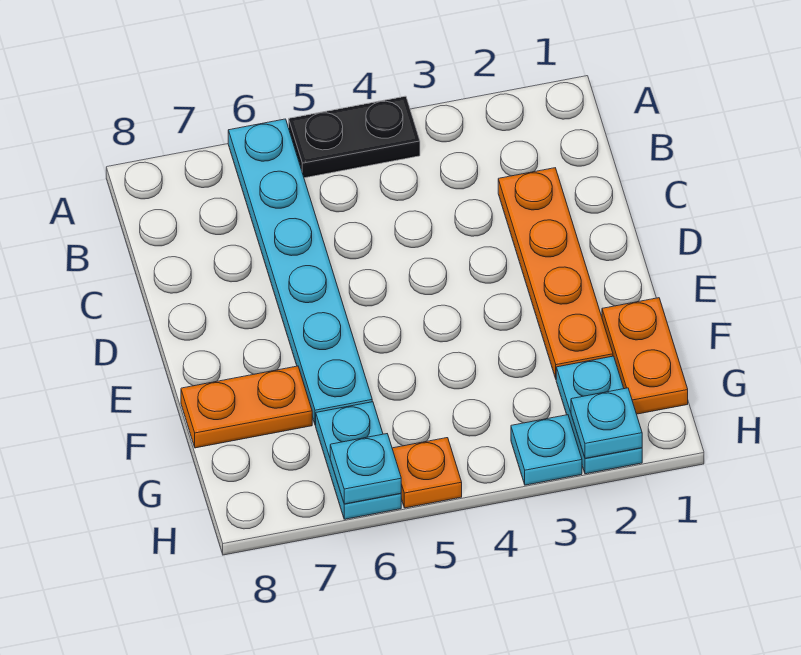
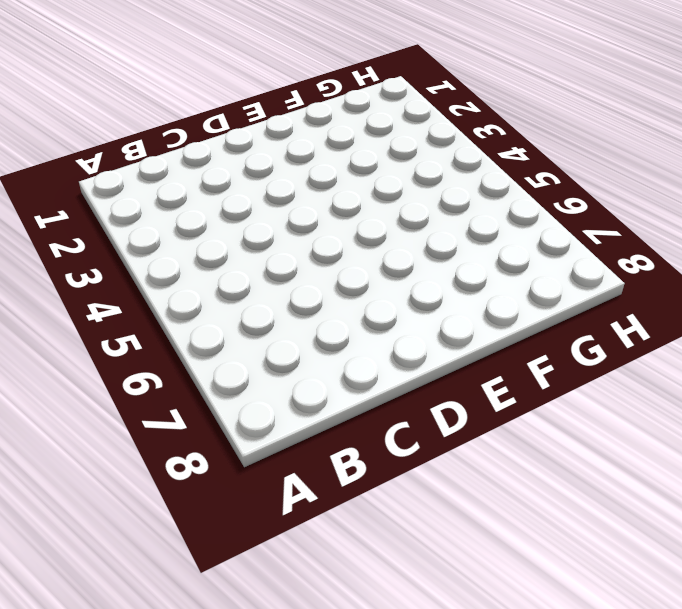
none -> black 1x2 plate [289,96,420,178]
none -> cyan 1x6 plate [228,119,372,425]

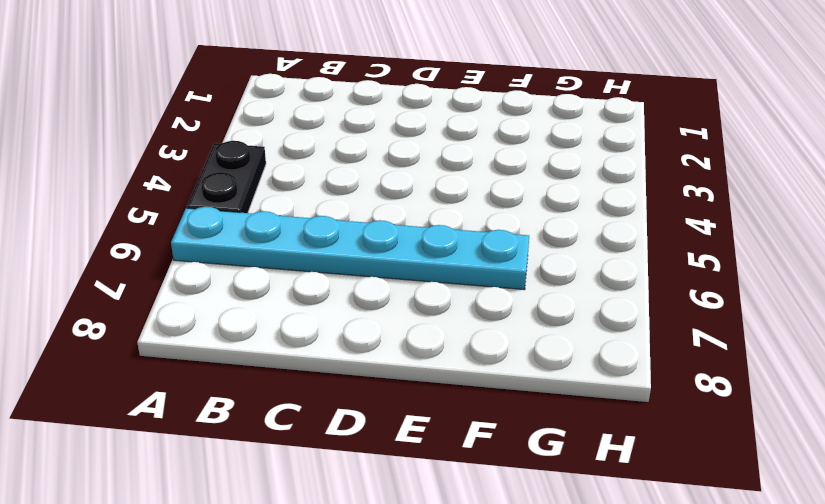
none -> orange 1x4 plate [498,168,613,378]
none -> orange 1x2 plate [602,298,688,414]

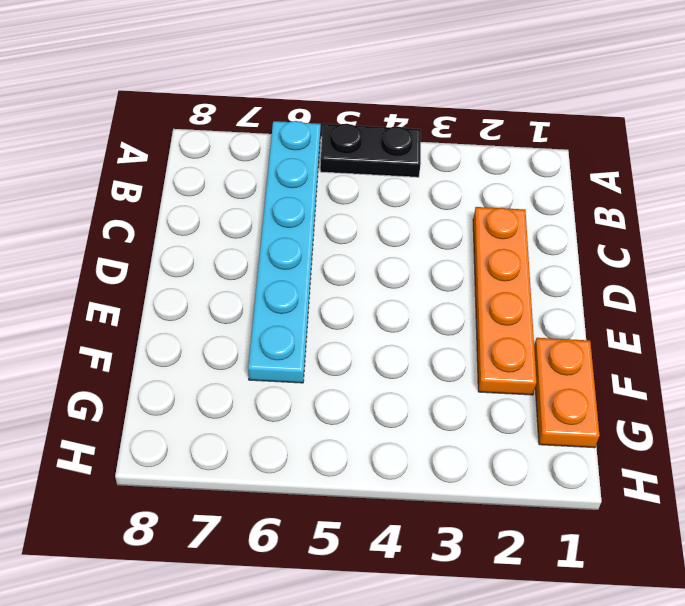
none -> orange 1x2 plate [181,366,312,448]
none -> cyan 1x2 plate [556,356,642,474]

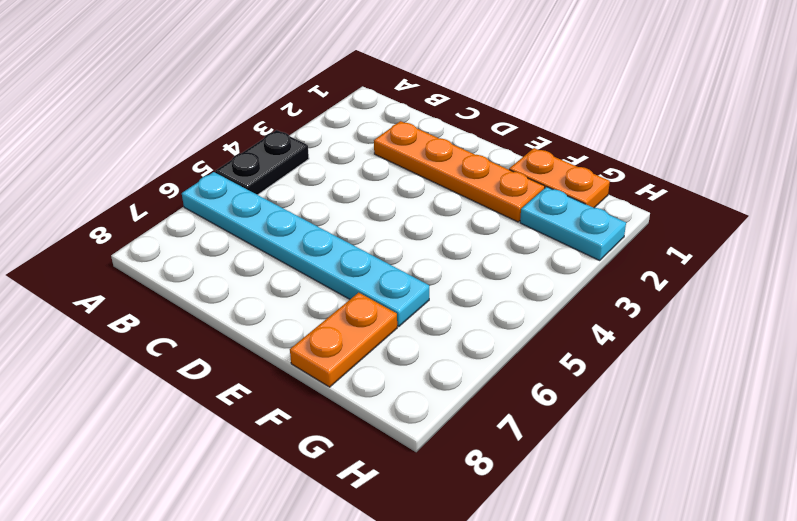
none -> cyan 1x2 plate [316,402,401,519]
none -> cyan 1x1 plate [511,415,582,485]

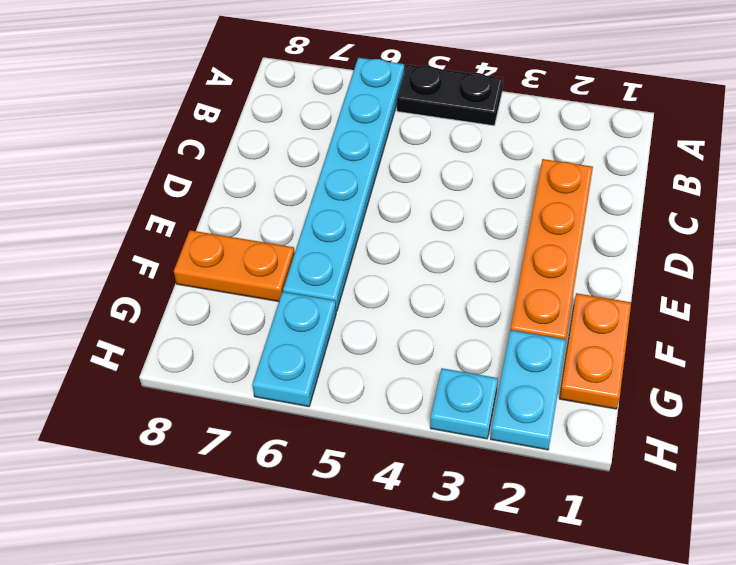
none -> orange 1x1 plate [392,438,462,508]
none -> cyan 1x1 plate [571,388,642,458]

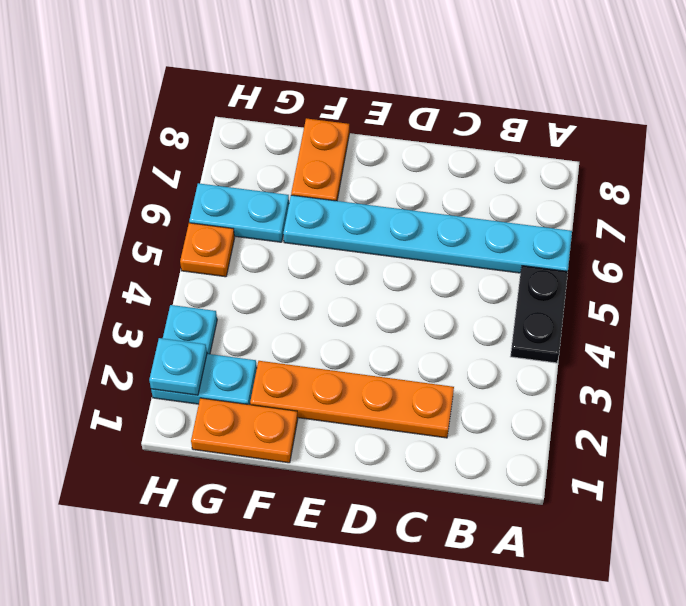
none -> cyan 1x1 plate [330,434,401,504]

